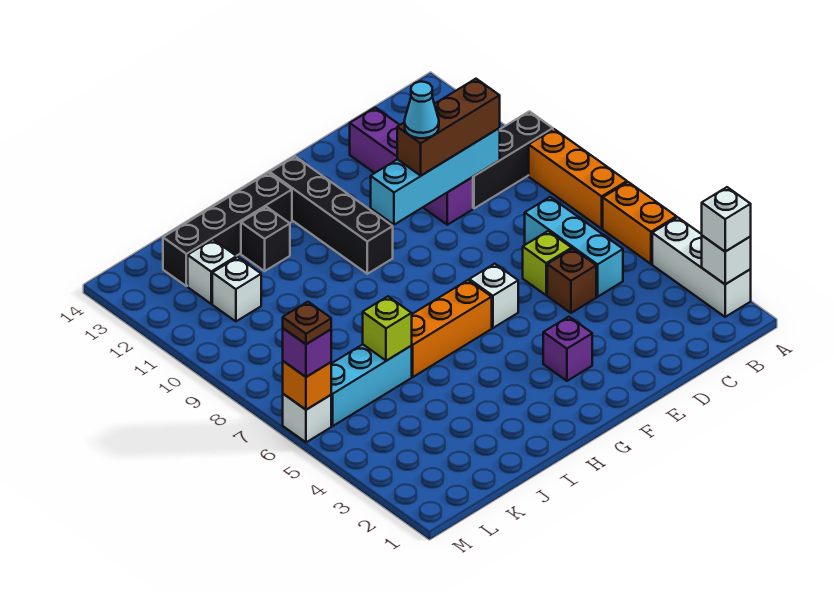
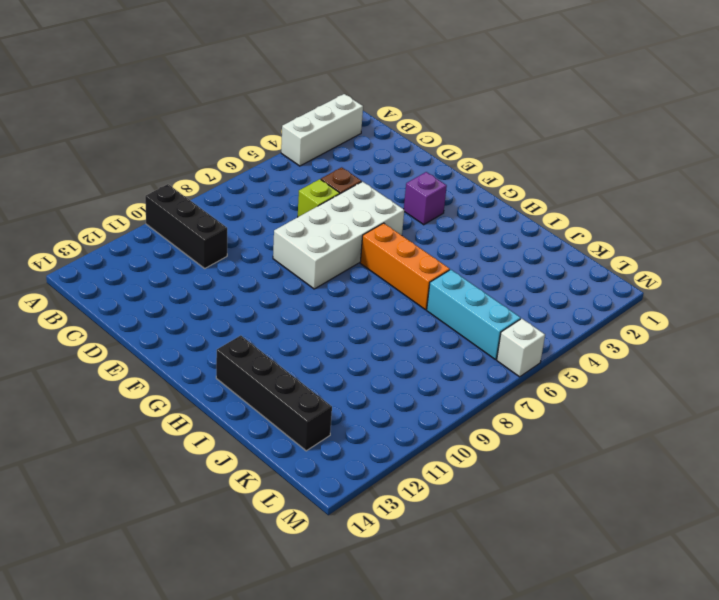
white 2x4 brick [273,182,404,289] -> white 1x1 brick [469,264,518,328]
none -> orange 1x2 brick [603,182,676,264]
none -> orange 1x3 brick [529,129,627,229]
none -> cyan 1x3 brick [525,197,623,297]

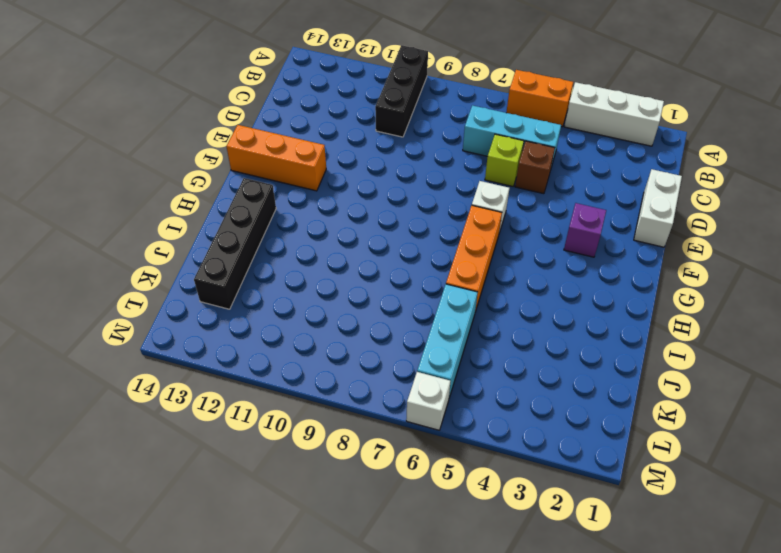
white 1x2 brick [634,169,682,247] -> none
orange 1x3 brick [226,125,326,191] -> orange 1x3 brick moved to [529,129,627,229]
none -> purple 1x4 brick [350,108,473,225]
none -> black 1x4 brick [270,157,393,274]
none -> black 1x1 brick [241,207,290,271]

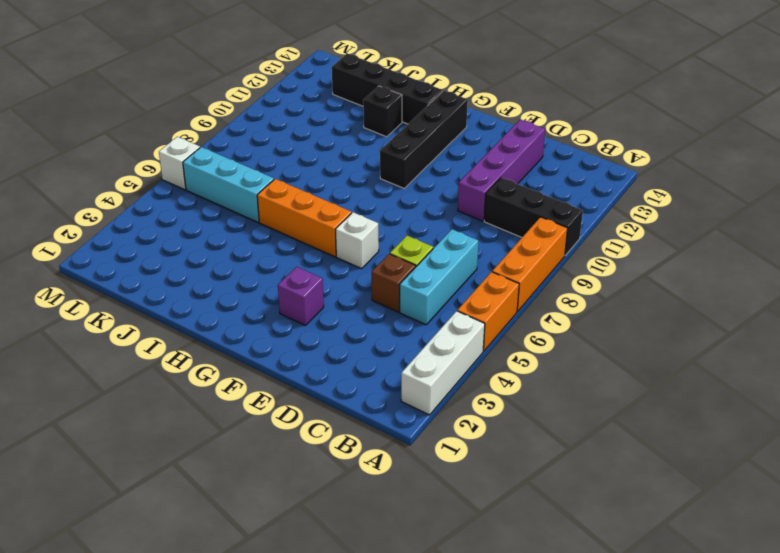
none -> white 1x1 brick [212,257,261,321]
none -> white 1x1 brick [188,240,237,304]
none -> white 1x1 brick [702,236,751,284]

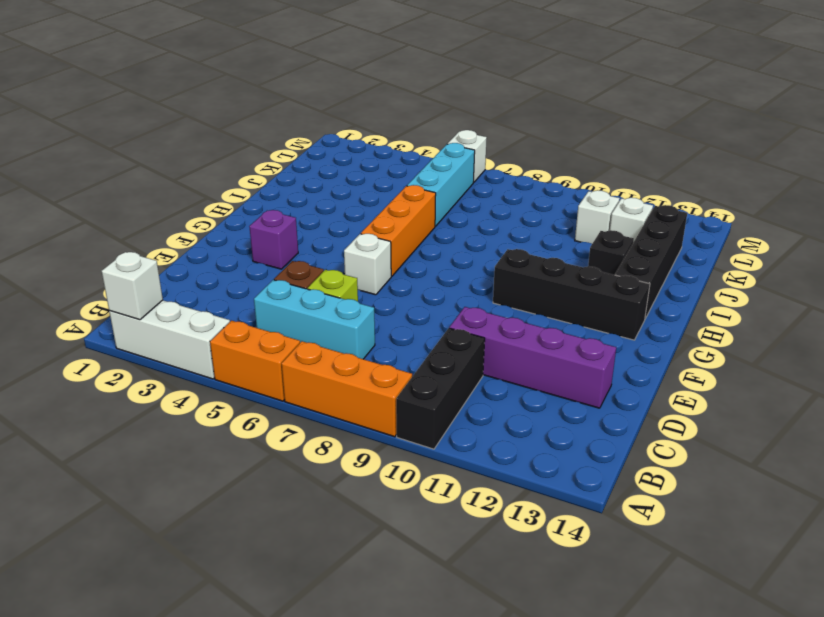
none -> cyan 1x4 brick [371,128,500,225]
none -> lime 1x1 brick [363,296,412,361]
none -> orange 1x1 brick [283,361,331,410]

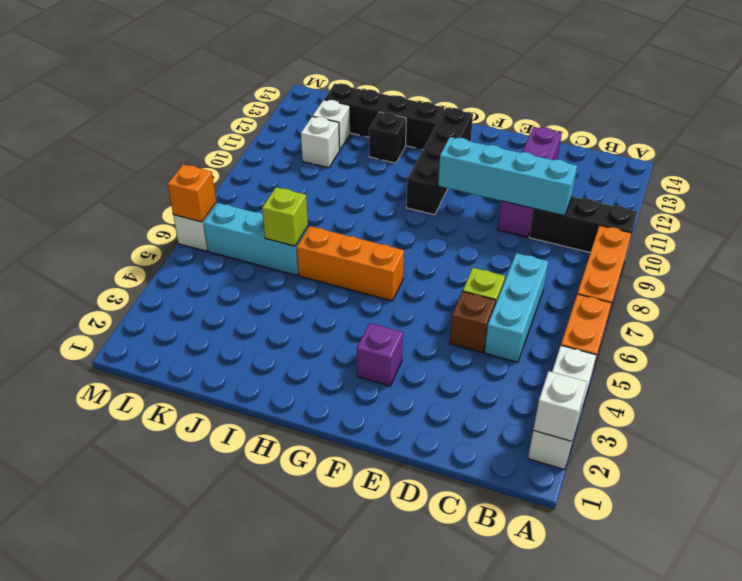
none -> white 1x1 brick [469,264,518,328]
none -> white 1x1 brick [702,187,751,252]
none -> brown 1x3 brick [397,79,500,176]

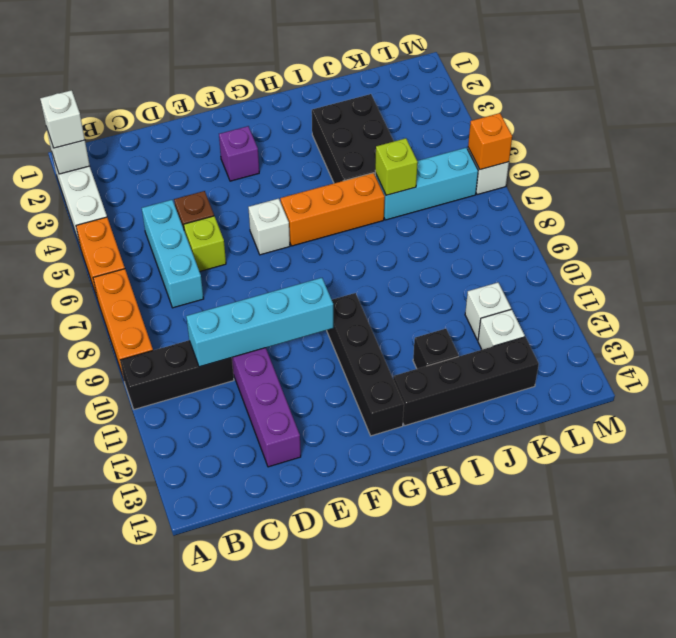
black 2x3 brick [312,94,394,183] -> none
none -> brown 1x3 brick [397,79,500,176]
none -> purple 1x1 brick [283,328,331,377]
none -> cyan 1x1 cone [405,82,439,138]

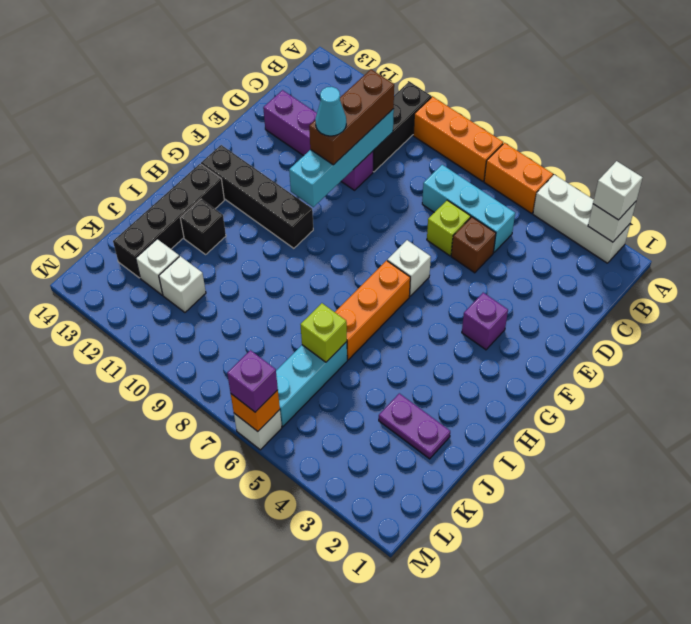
purple 1x2 plate [379,393,450,459] -> none
none -> brown 1x1 plate [283,302,331,344]

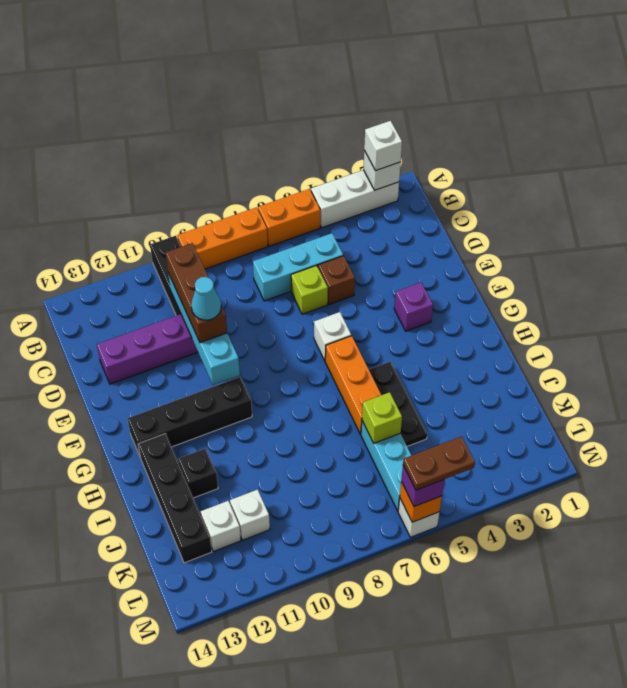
black 1x3 plate [369,361,427,446] -> none
brown 1x2 plate [403,436,475,490] -> brown 1x1 plate [283,302,331,344]

